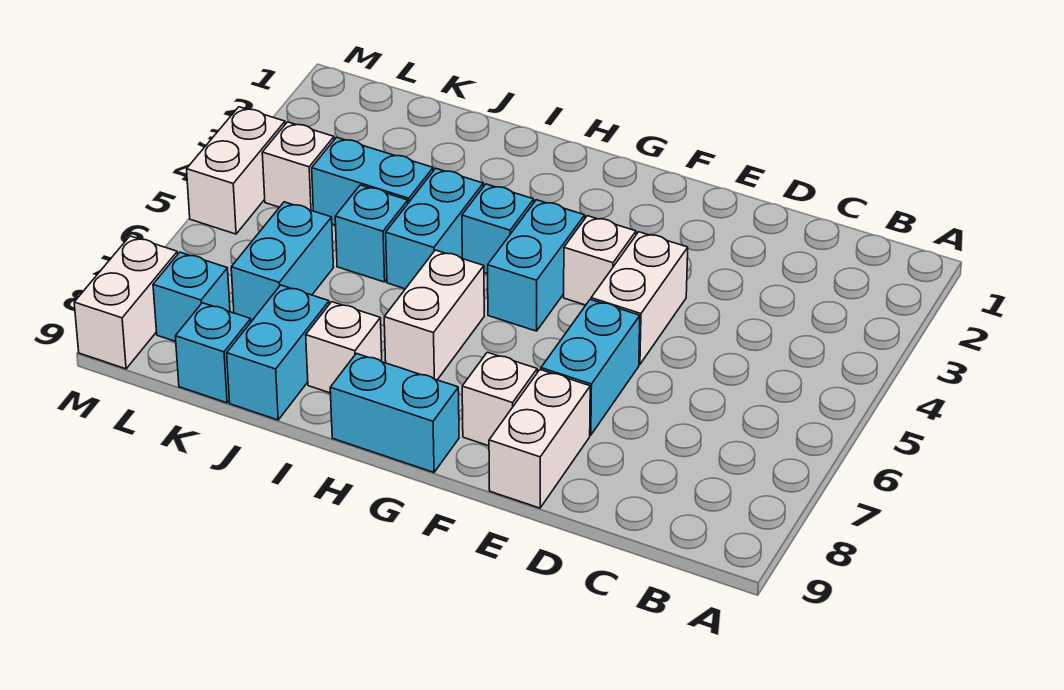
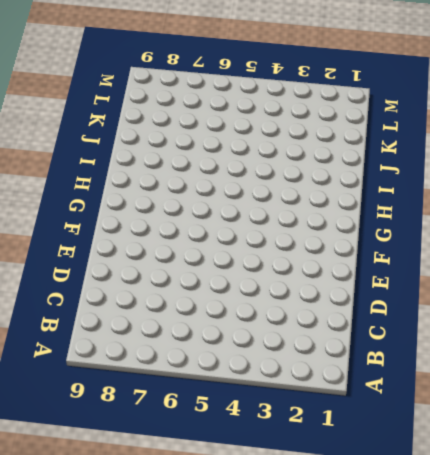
none -> white 1x2 brick [591,232,688,364]
none -> cyan 1x2 brick [541,300,640,435]
none -> white 1x2 brick [489,370,590,508]

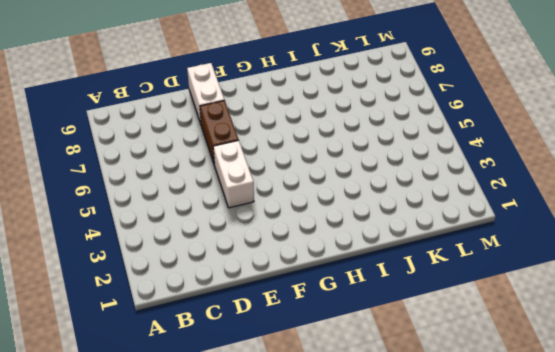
brown 1x2 brick [200,101,239,165] -> cyan 1x2 brick [541,300,640,435]
none -> white 1x1 brick [564,216,636,305]
none -> white 1x1 brick [462,352,537,446]
none -> cyan 1x2 brick [488,200,585,331]

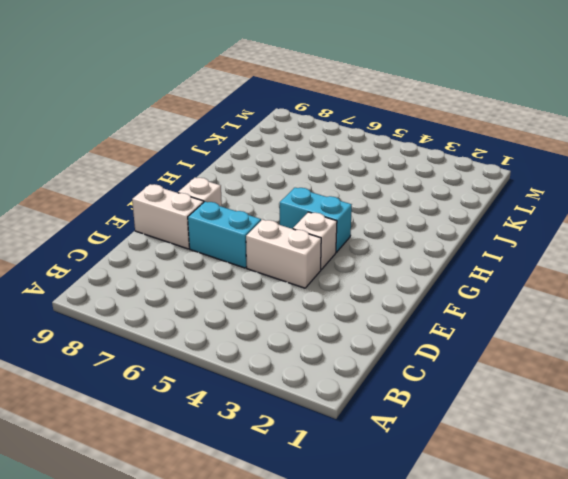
none -> cyan 1x2 brick [330,353,459,472]
none -> cyan 1x1 brick [462,184,534,274]
none -> white 1x2 brick [384,250,484,380]

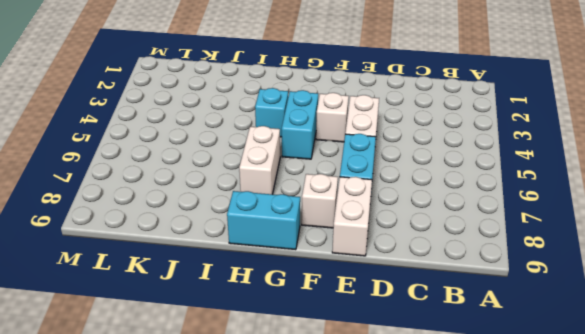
none -> cyan 1x2 brick [386,168,483,289]
none -> white 1x1 brick [306,302,382,393]
none -> cyan 1x2 brick [312,137,433,225]

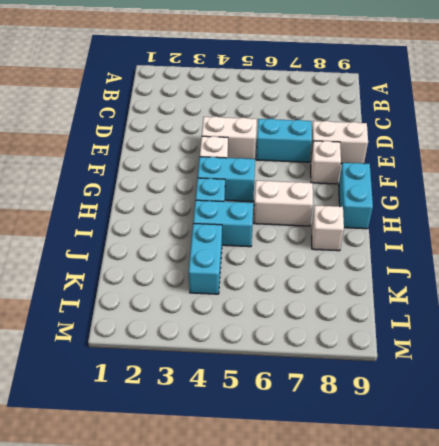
none -> cyan 1x1 brick [335,185,408,282]
none -> cyan 1x2 brick [227,285,329,420]
none -> cyan 1x2 brick [231,202,334,321]

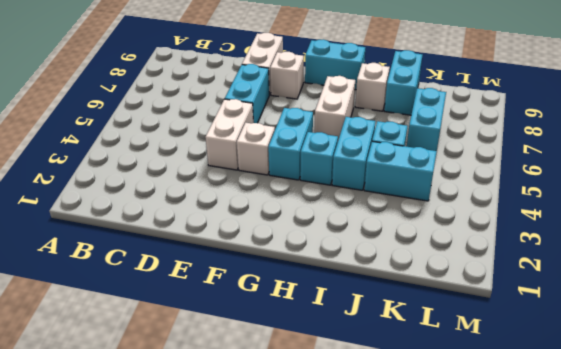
none -> cyan 1x1 brick [175,303,251,403]
none -> white 1x1 brick [262,122,334,211]
none -> cyan 1x1 brick [153,252,230,342]

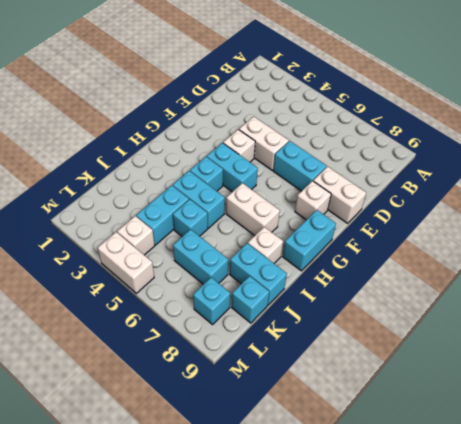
none -> white 1x2 brick [74,236,178,369]

